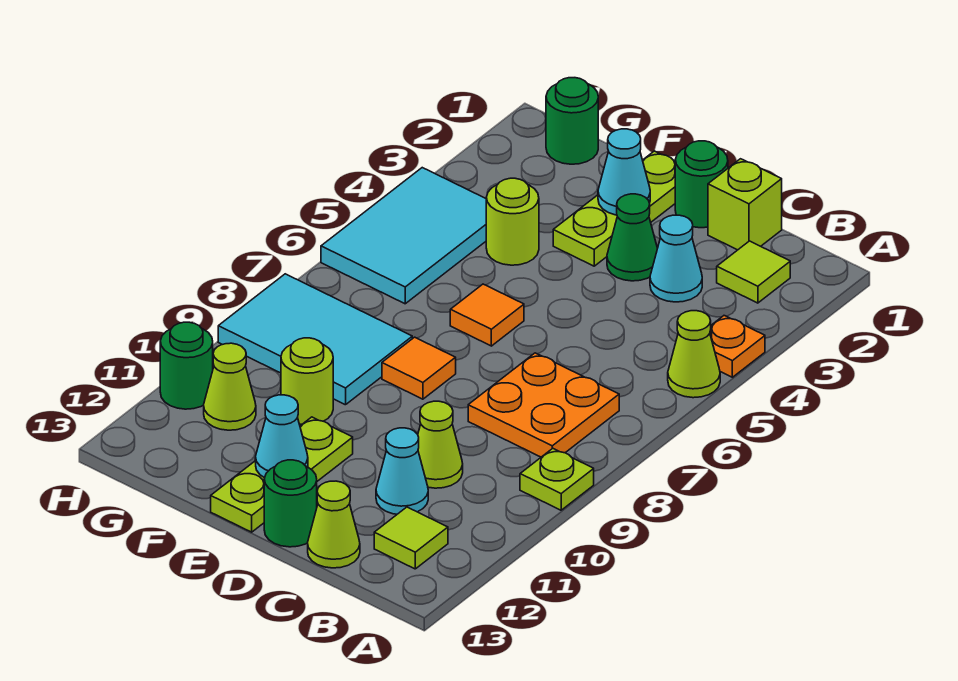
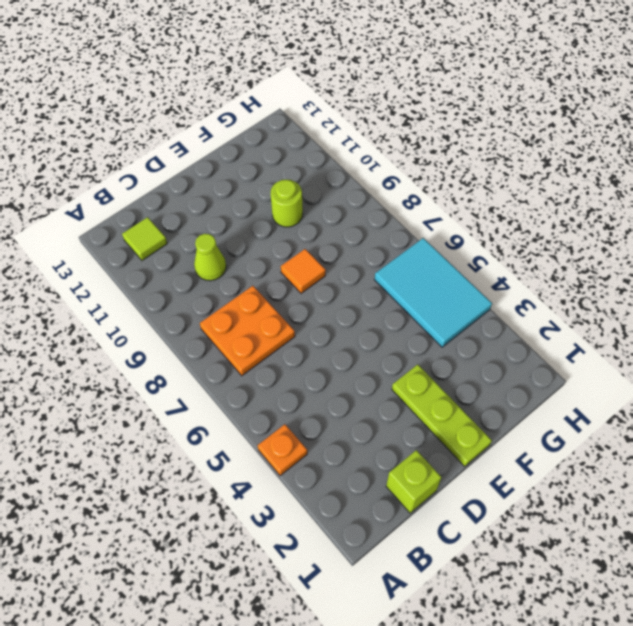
none -> lime 1x1 cone [668,311,720,398]
none -> lime 1x1 plate [520,448,594,510]
none -> lime 1x1 tile [717,241,790,303]

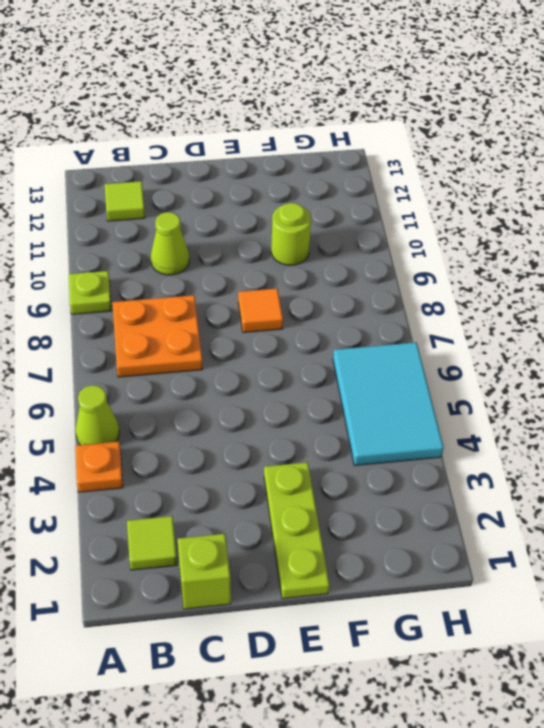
none -> cyan 1x1 cone [650,215,702,302]
none -> cyan 1x1 cone [376,428,428,514]
none -> lime 1x1 cone [308,481,360,568]

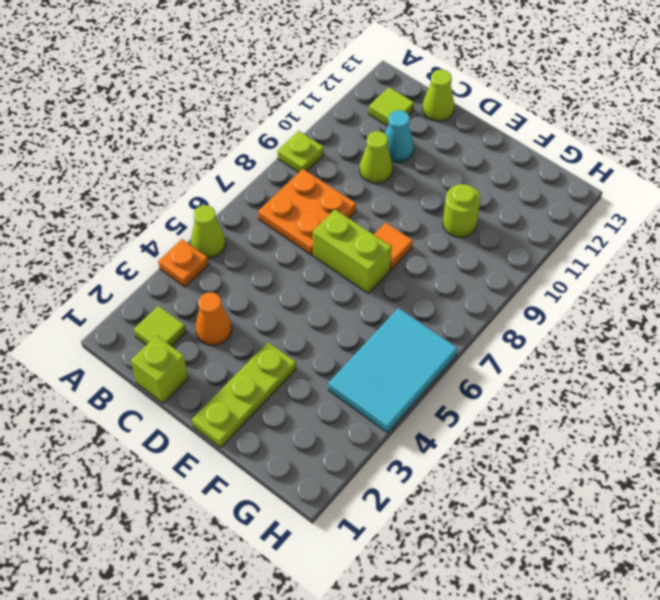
orange 1x1 cone [195,292,232,345] -> cyan 1x1 cone [650,215,702,302]
lime 1x2 brick [313,210,392,293] -> none
none -> green 1x1 round brick [675,141,728,228]
none -> green 1x1 cone [607,194,658,281]
none -> green 1x1 round brick [264,460,317,547]

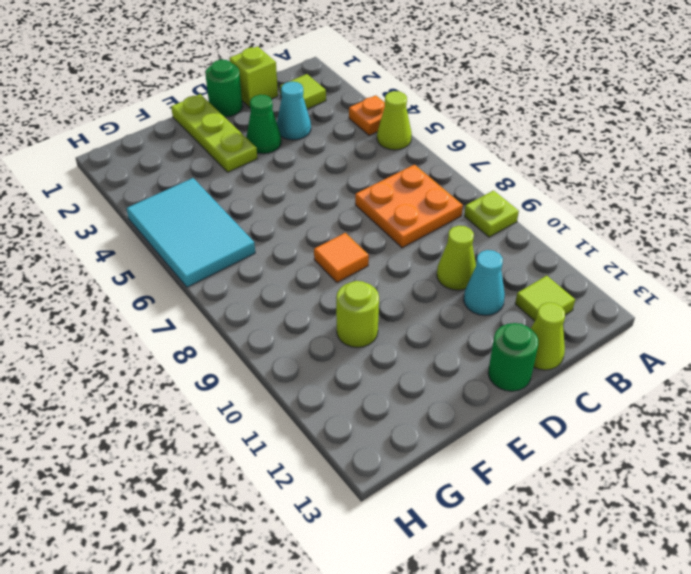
none -> orange 1x1 tile [450,284,524,346]
none -> lime 1x3 plate [211,417,353,532]
none -> lime 1x1 round brick [486,178,539,265]

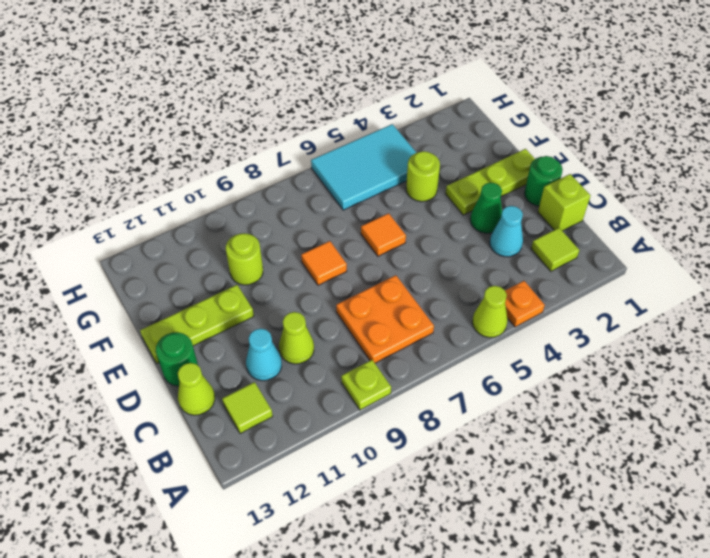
none -> cyan 2x3 tile [218,274,412,405]
none -> green 1x1 round brick [546,78,598,164]
none -> lime 1x1 cone [204,343,256,430]

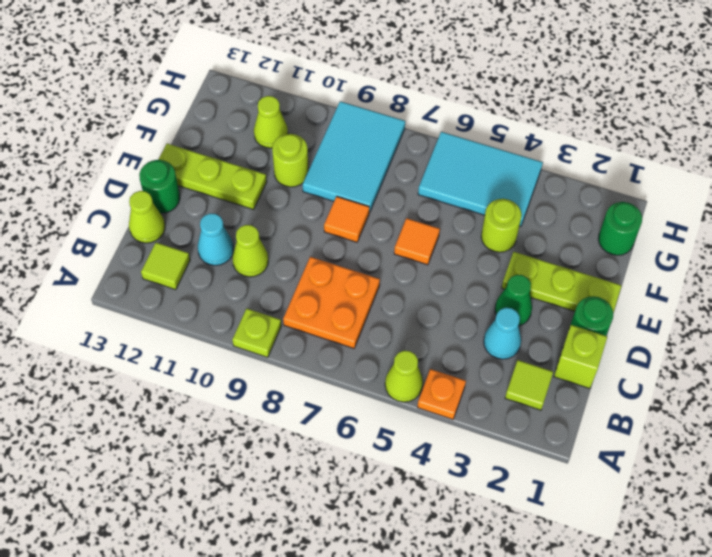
none -> green 1x1 round brick [160,322,213,409]
none -> cyan 1x1 cone [598,129,650,215]
none -> cyan 1x1 cone [256,395,308,478]

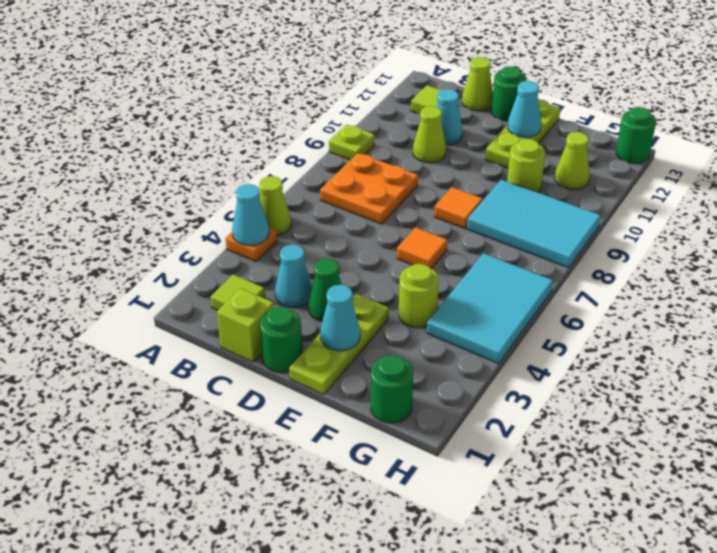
cyan 1x1 cone [232,184,269,245] -> none
green 1x1 round brick [616,107,656,164] -> green 1x1 round brick moved to [160,322,213,409]

